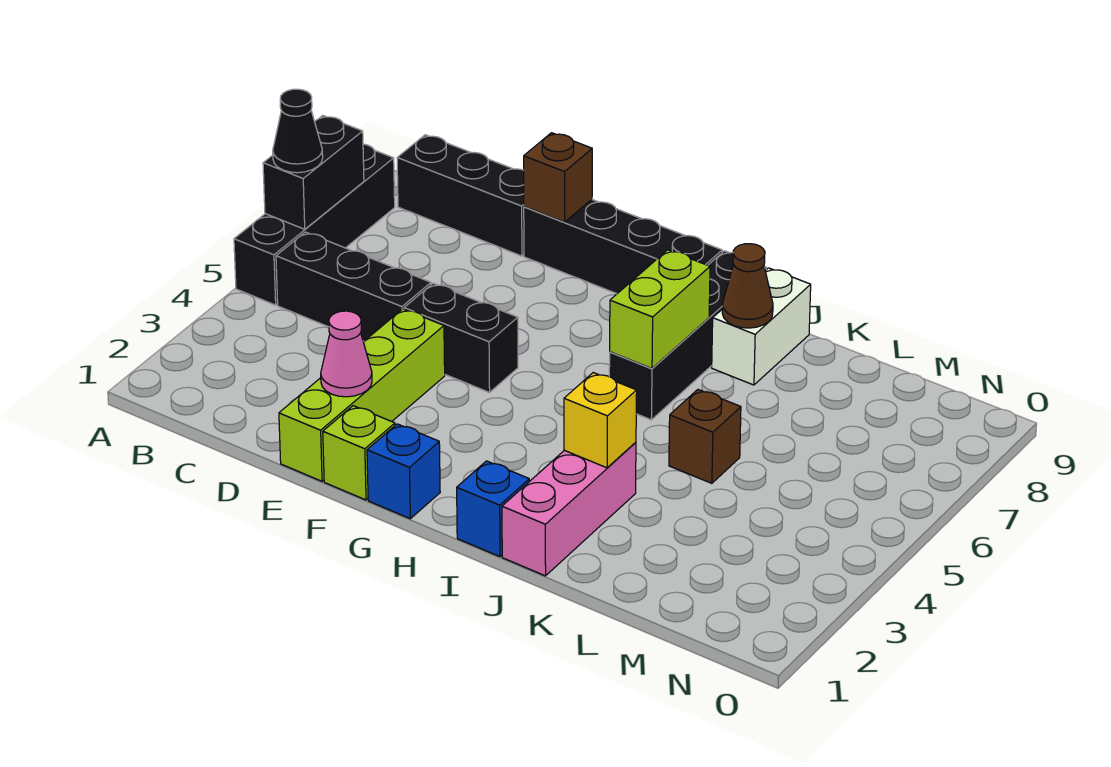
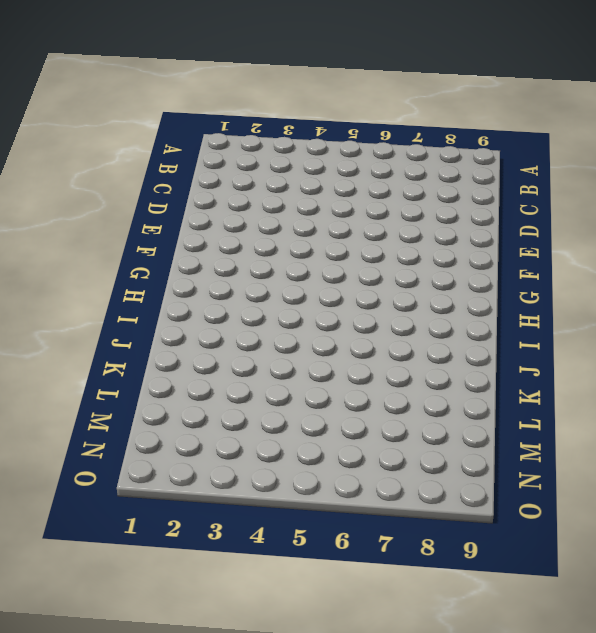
none -> black 1x4 brick [234,144,395,305]
none -> black 1x3 brick [276,232,431,341]
none -> black 1x3 brick [397,135,524,256]

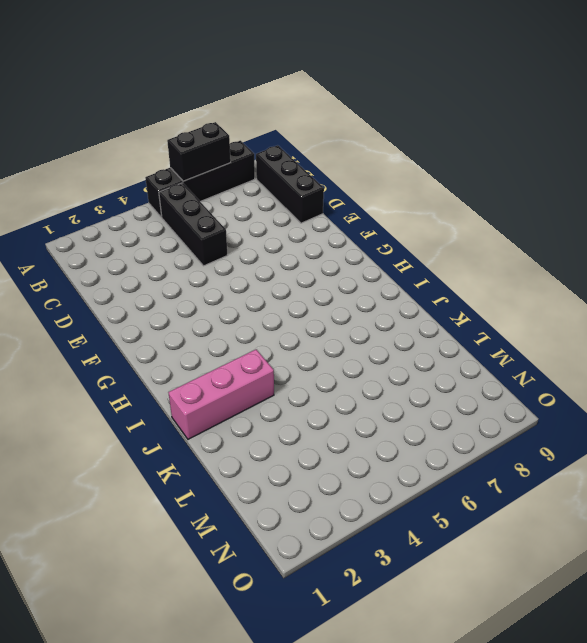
none -> lime 1x4 brick [279,309,445,481]
none -> black 1x2 brick [404,283,518,393]
none -> black 1x4 brick [524,200,722,294]

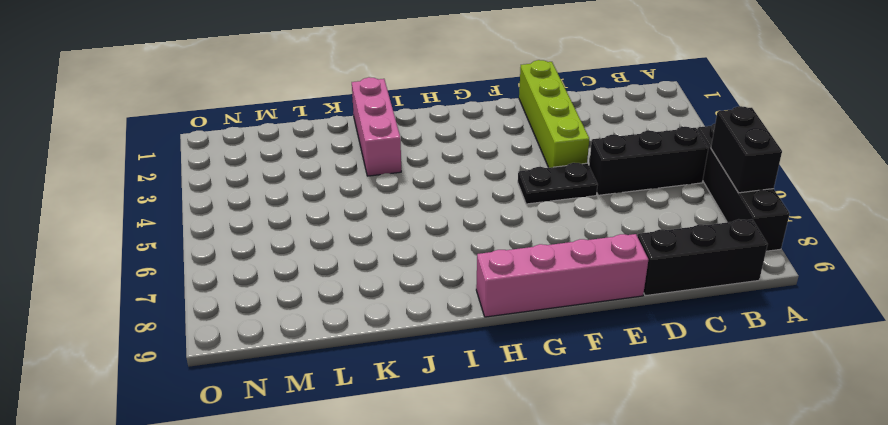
black 1x2 plate [518,163,598,204] -> black 1x2 brick [404,283,518,393]
pink 1x4 brick [476,234,648,317] -> black 1x4 brick [524,200,722,294]
none -> lime 1x1 brick [323,406,395,500]
none -> blue 1x1 brick [367,424,440,519]
none -> blue 1x1 brick [457,461,529,557]

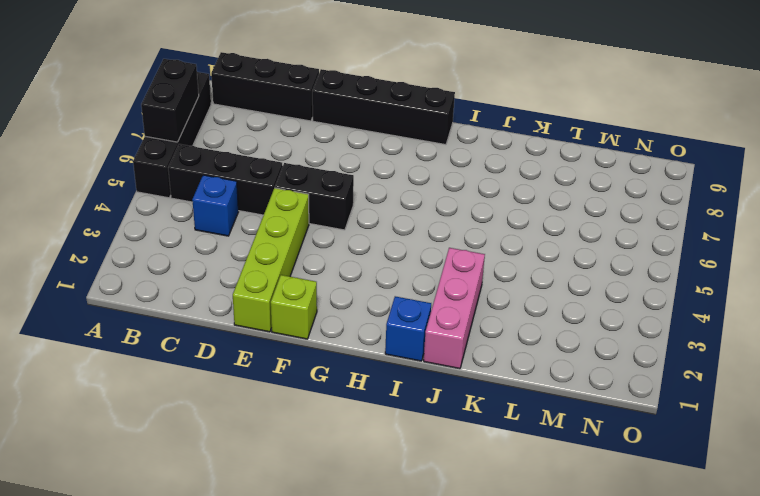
blue 1x1 brick [192,175,238,236] -> blue 1x1 brick moved to [367,424,440,519]
none -> black 1x4 brick [609,251,766,420]
none -> white 1x2 brick [712,268,811,385]
none -> brown 1x1 brick [669,390,741,483]

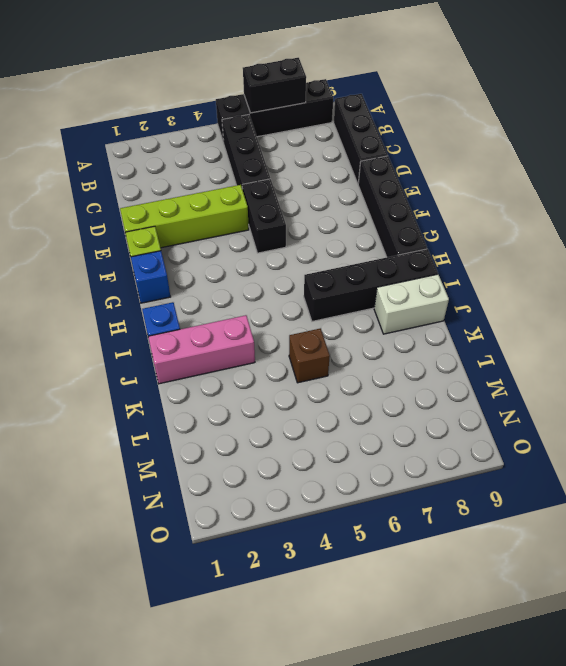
none -> pink 1x1 cone [321,311,372,397]
none -> brown 1x1 brick [524,133,592,222]
none -> lime 1x2 brick [610,250,710,368]

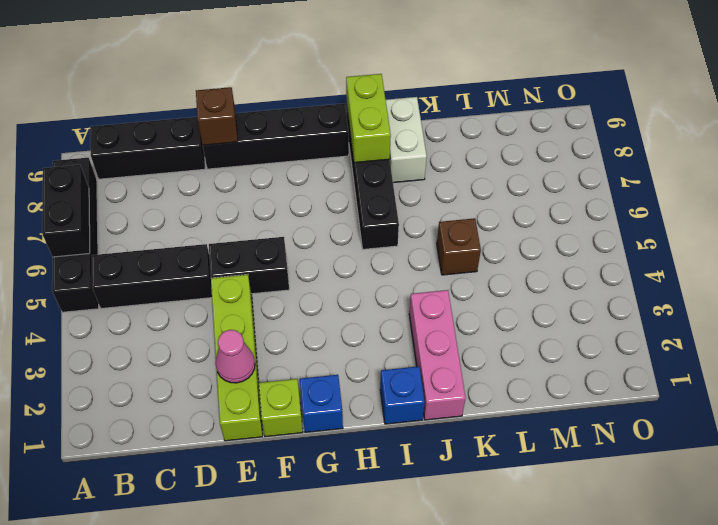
lime 1x2 brick [346,74,391,163] -> lime 1x2 brick moved to [610,250,710,368]
none -> yellow 1x1 brick [564,373,637,468]
none -> brown 1x1 cone [722,244,773,328]
none -> black 1x1 cone [273,89,323,173]

